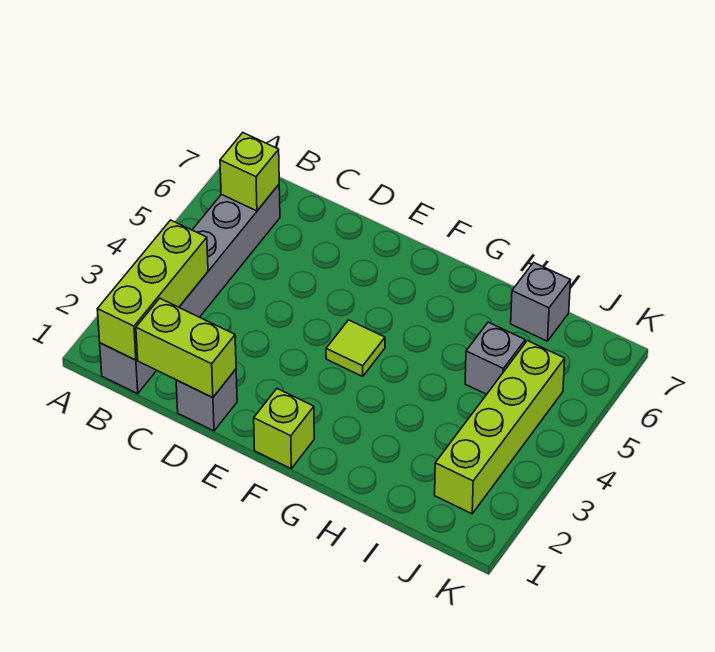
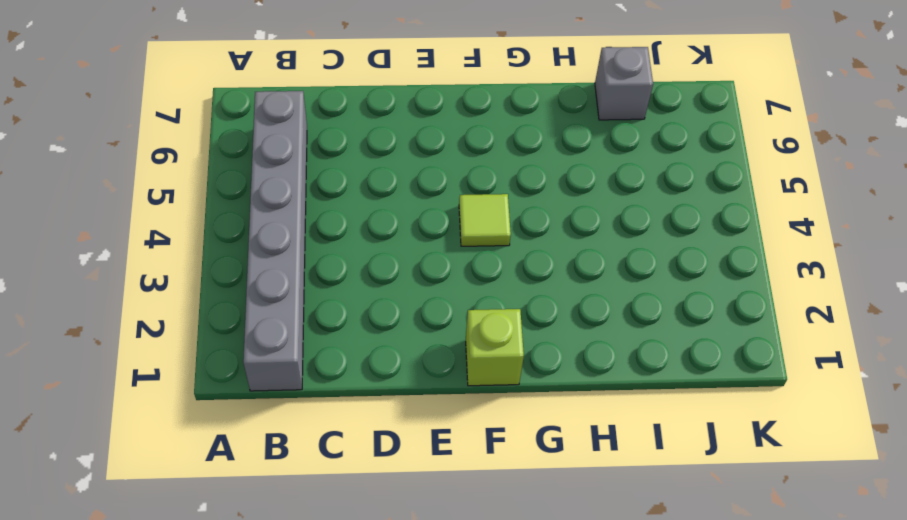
none -> grey 1x1 brick [176,369,237,431]
none -> grey 1x1 brick [465,322,525,394]

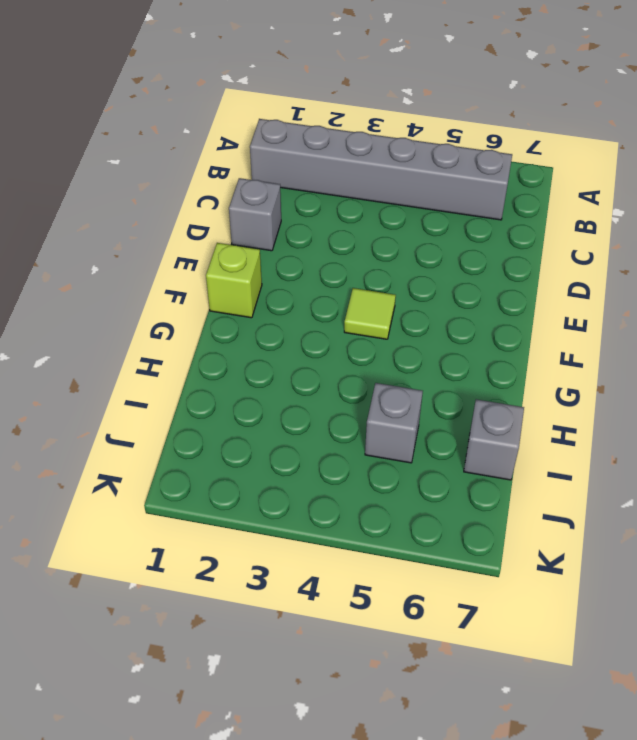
none -> lime 1x4 brick [435,341,565,514]
none -> lime 1x3 brick [97,220,208,360]

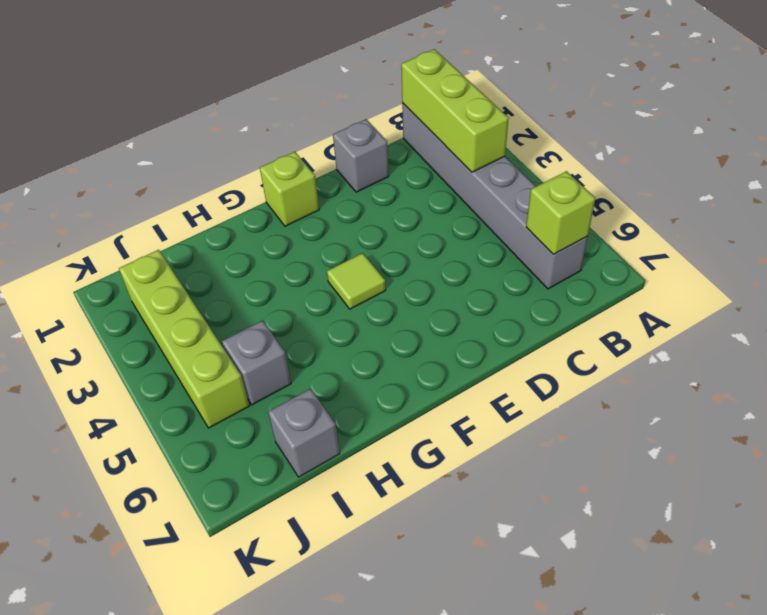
none -> lime 1x2 brick [136,298,236,398]

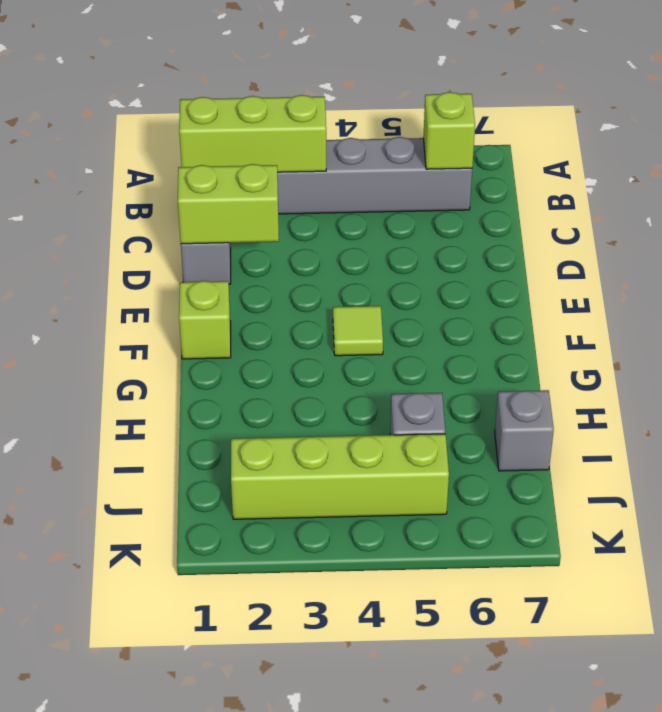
lime 1x2 brick [178,164,279,244] -> lime 1x2 brick turned to [136,298,236,398]

